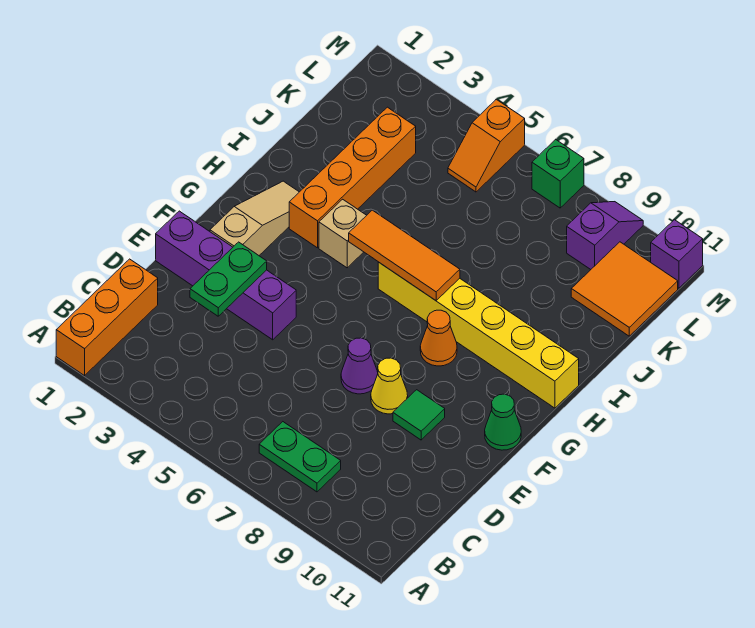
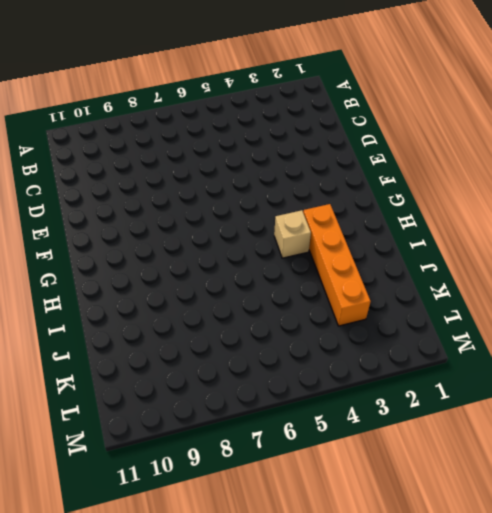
none -> orange 1x3 brick [56,259,158,376]
none -> green 1x2 plate [259,422,341,492]
none -> purple 1x4 brick [156,211,296,340]

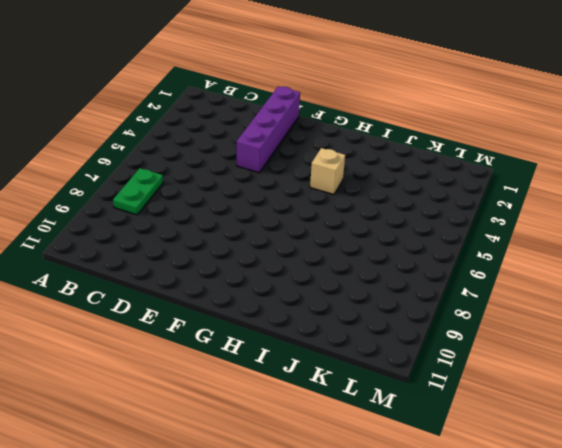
none -> orange 1x3 brick [56,259,158,376]
none -> purple 1x1 cone [341,338,378,394]
none -> yellow 1x1 cone [371,358,408,414]

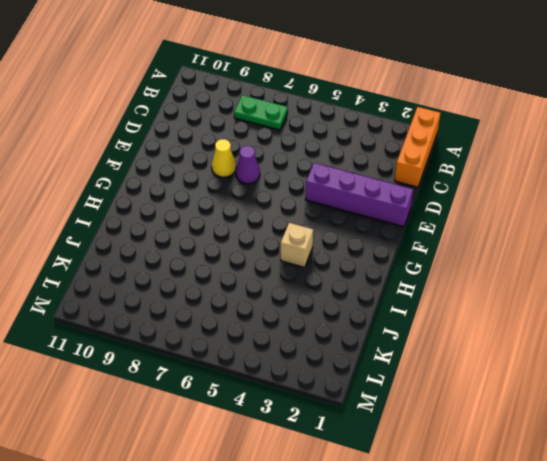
none -> green 1x1 tile [393,390,445,440]
none -> tan 1x3 slope [210,181,299,255]
none -> green 1x1 cone [485,394,521,450]

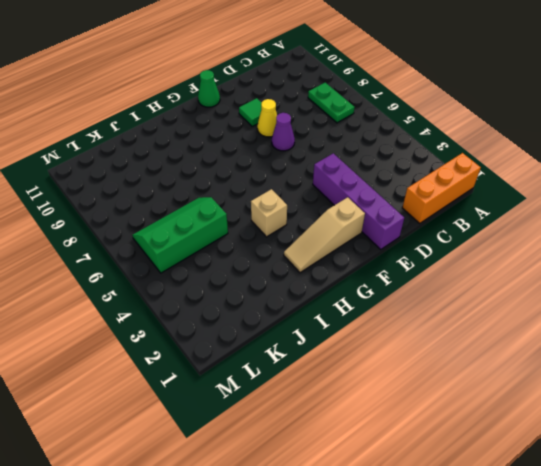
green 2x3 slope [132,197,228,273] -> orange 1x2 slope [448,99,525,192]
none -> orange 1x1 cone [420,310,457,366]
none -> orange 1x4 brick [289,107,416,248]
none -> yellow 1x6 brick [378,262,579,408]

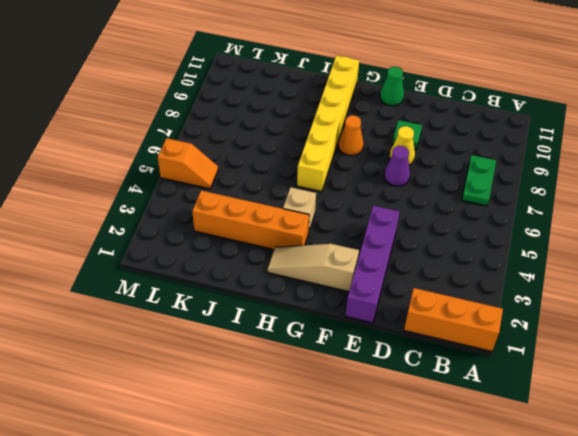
none -> orange 2x2 tile [571,242,678,336]
none -> purple 1x2 slope [567,202,643,269]
none -> green 1x1 brick [532,139,584,208]

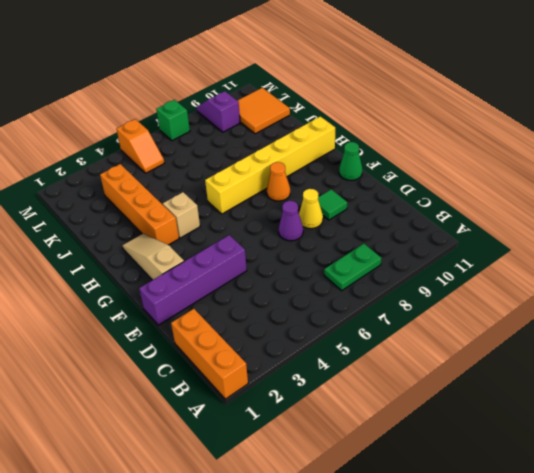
none -> purple 1x1 brick [651,220,703,288]
none -> green 1x2 plate [190,242,267,316]
none -> orange 1x3 tile [349,210,460,300]

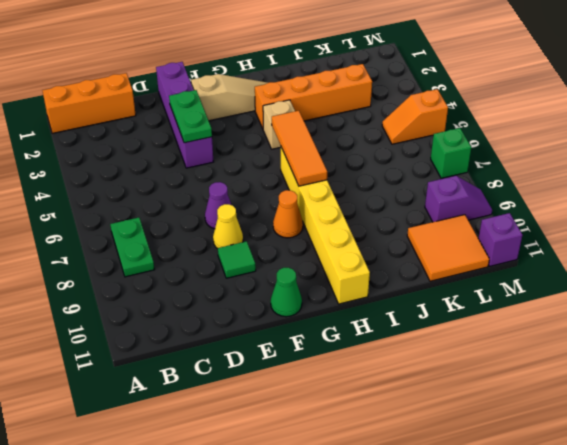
green 1x2 plate [169,90,212,143] -> green 1x2 plate turned to [190,242,267,316]

